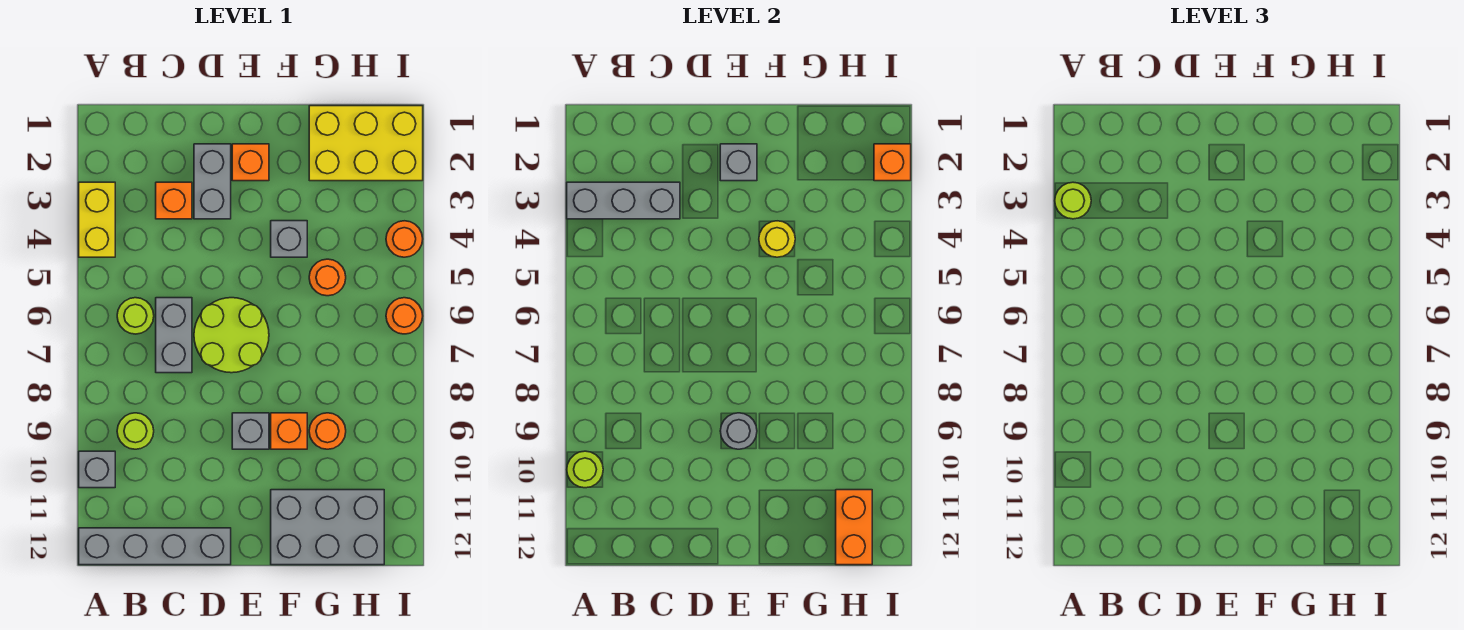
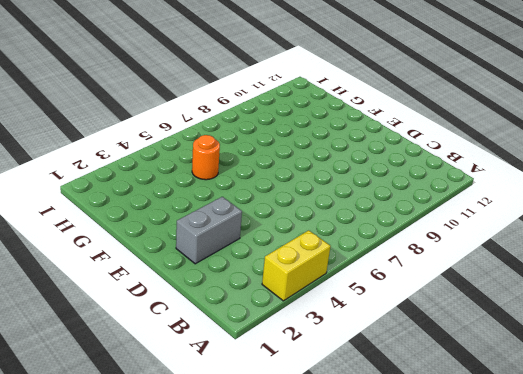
none -> grey 1x1 brick [79,451,115,488]
none -> grey 1x4 brick [79,528,231,565]
none -> lime 1x1 round brick [117,298,154,334]

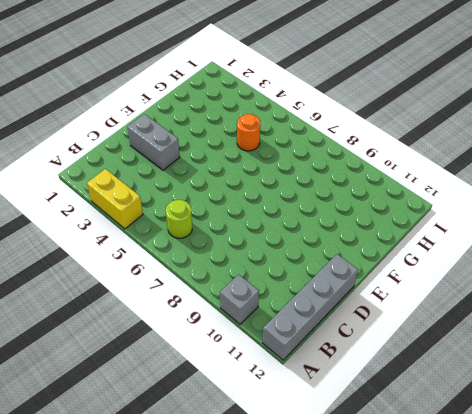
none -> lime 1x1 round brick [117,413,154,449]
none -> orange 1x1 brick [156,182,192,219]
none -> grey 1x2 brick [156,298,192,373]

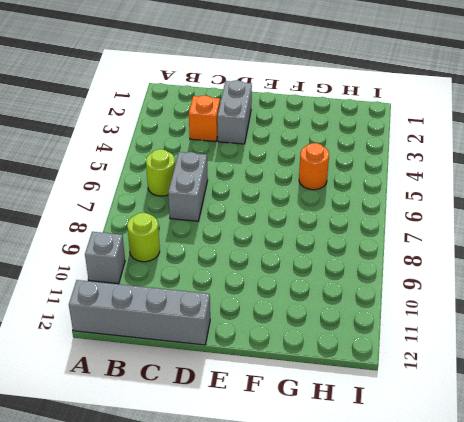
none -> yellow 1x2 brick [79,182,115,257]
none -> lime 2x2 round brick [194,298,269,373]
none -> orange 1x1 brick [232,144,269,181]

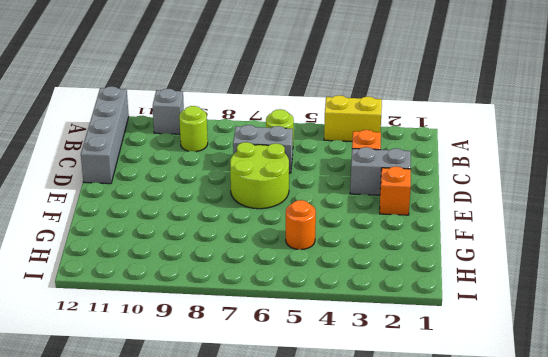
none -> grey 1x1 brick [232,413,269,449]
none -> grey 1x1 brick [271,221,307,257]
none -> orange 1x1 brick [271,413,307,449]

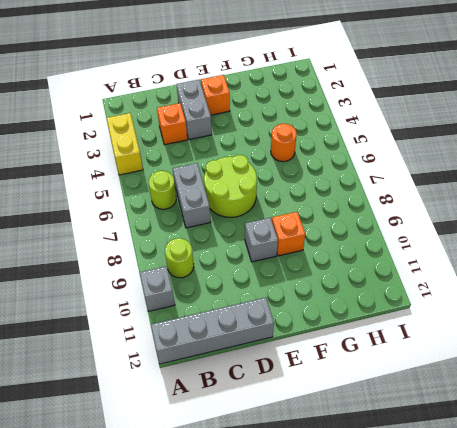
none -> grey 1x1 brick [271,221,307,257]
none -> grey 2x3 brick [271,490,384,565]
none -> yellow 2x3 brick [309,106,423,181]

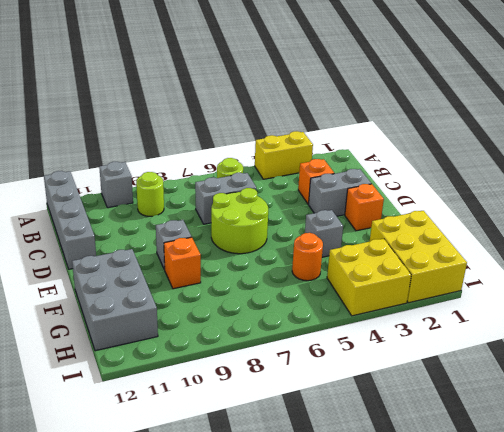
yellow 2x2 brick [327,239,411,316] -> orange 1x1 round brick [386,221,423,257]
none -> orange 1x1 round brick [309,413,346,449]
none -> orange 1x1 round brick [386,298,423,334]
none -> grey 1x3 brick [567,182,680,219]

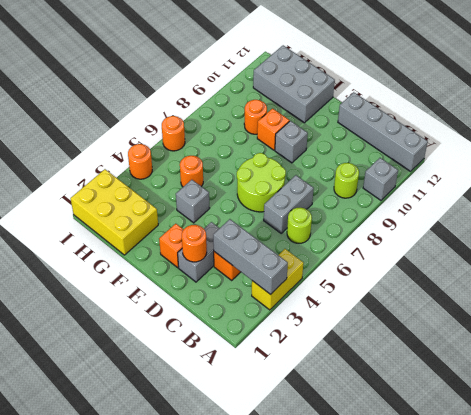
orange 1x1 round brick [182,225,207,262] -> none
none -> lime 1x1 round brick [567,451,603,488]
none -> grey 1x1 brick [720,144,757,181]
none -> grey 1x1 round brick [720,413,757,449]

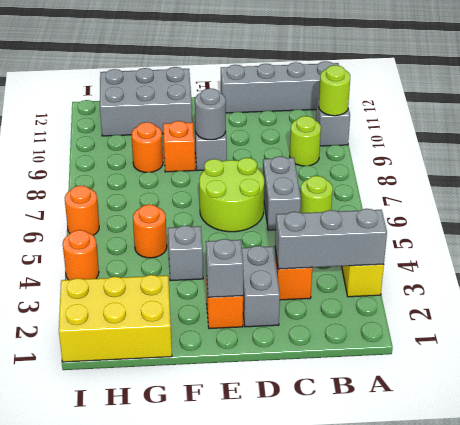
none -> yellow 1x1 round brick [759,221,795,257]
none -> orange 1x2 brick [836,490,872,565]
none -> orange 1x1 brick [874,144,911,181]

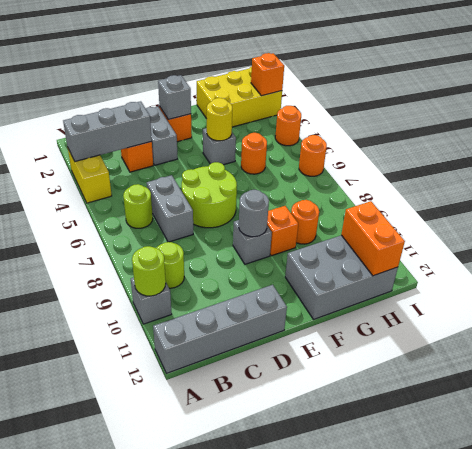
none -> lime 1x1 round brick [1055,182,1091,219]

